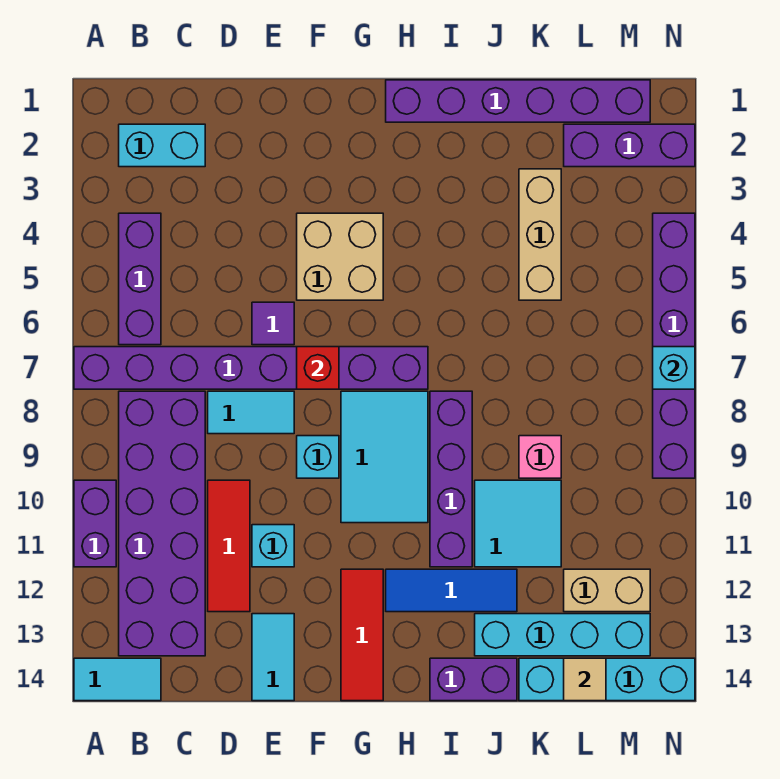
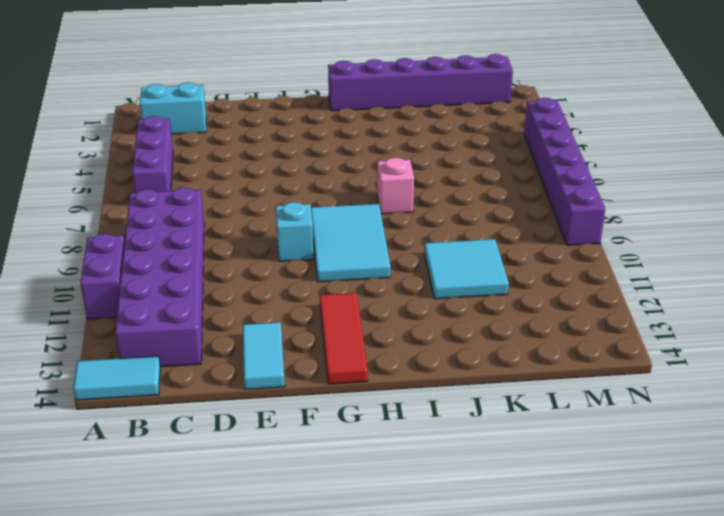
pink 1x1 brick [377,157,414,214] -> pink 1x1 brick moved to [519,436,561,478]
none -> purple 1x8 brick [74,347,428,389]
none -> cyan 1x2 tile [208,391,294,434]
none -> red 1x3 tile [208,480,250,612]
none -> purple 1x1 tile [252,302,294,345]

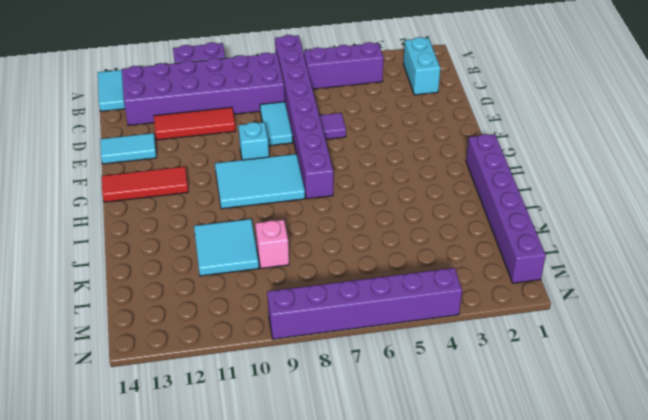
none -> cyan 1x1 brick [252,525,294,567]
none -> tan 2x2 brick [297,213,383,300]
none -> blue 1x3 tile [386,569,517,612]
none -> purple 1x4 brick [430,391,472,567]

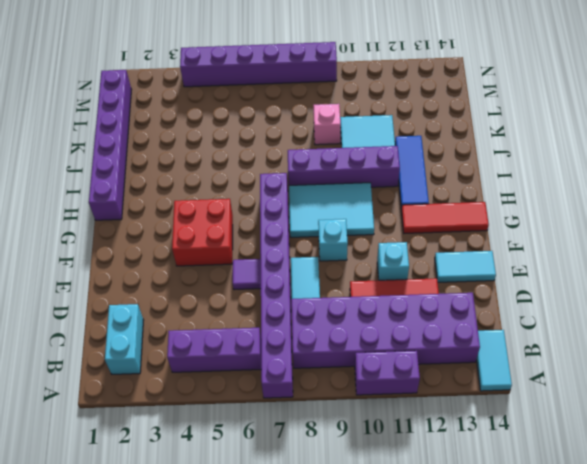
red 2x2 brick [172,199,233,266] -> tan 2x2 brick [297,213,383,300]
none -> purple 1x2 brick [430,658,517,701]
none -> cyan 1x4 brick [475,614,650,656]
none -> tan 1x3 brick [519,169,561,300]
none -> cyan 1x4 brick [519,658,695,701]

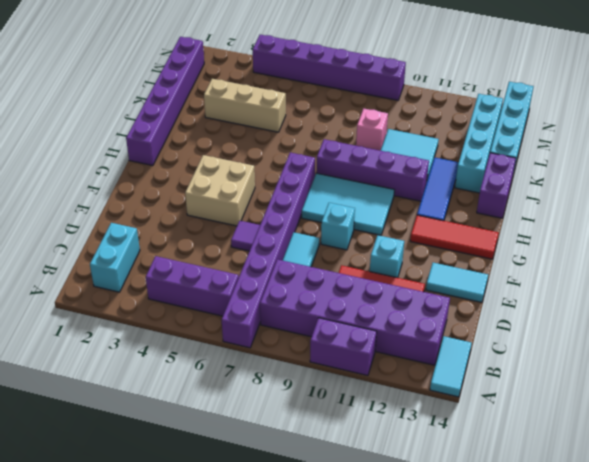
none -> purple 1x3 brick [564,124,695,167]
none -> tan 1x2 brick [564,569,650,612]
none -> red 1x1 brick [297,347,339,389]
none -> tan 1x1 tile [564,658,606,701]

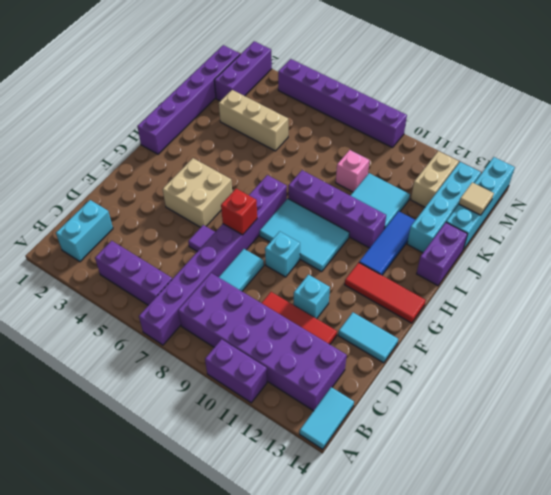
none -> cyan 1x1 brick [653,347,695,389]

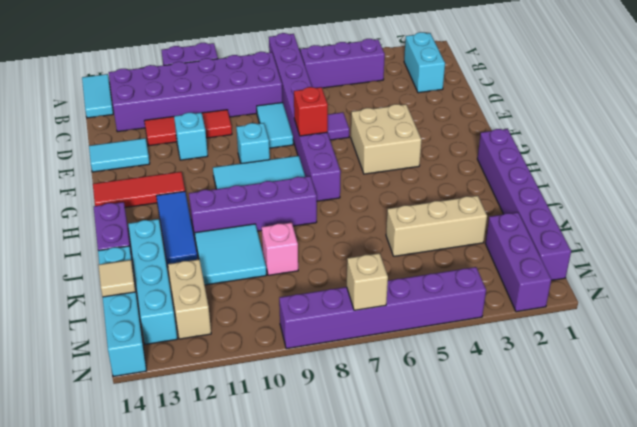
tan 1x1 brick [347,253,388,310] -> cyan 1x1 brick [653,347,695,389]

